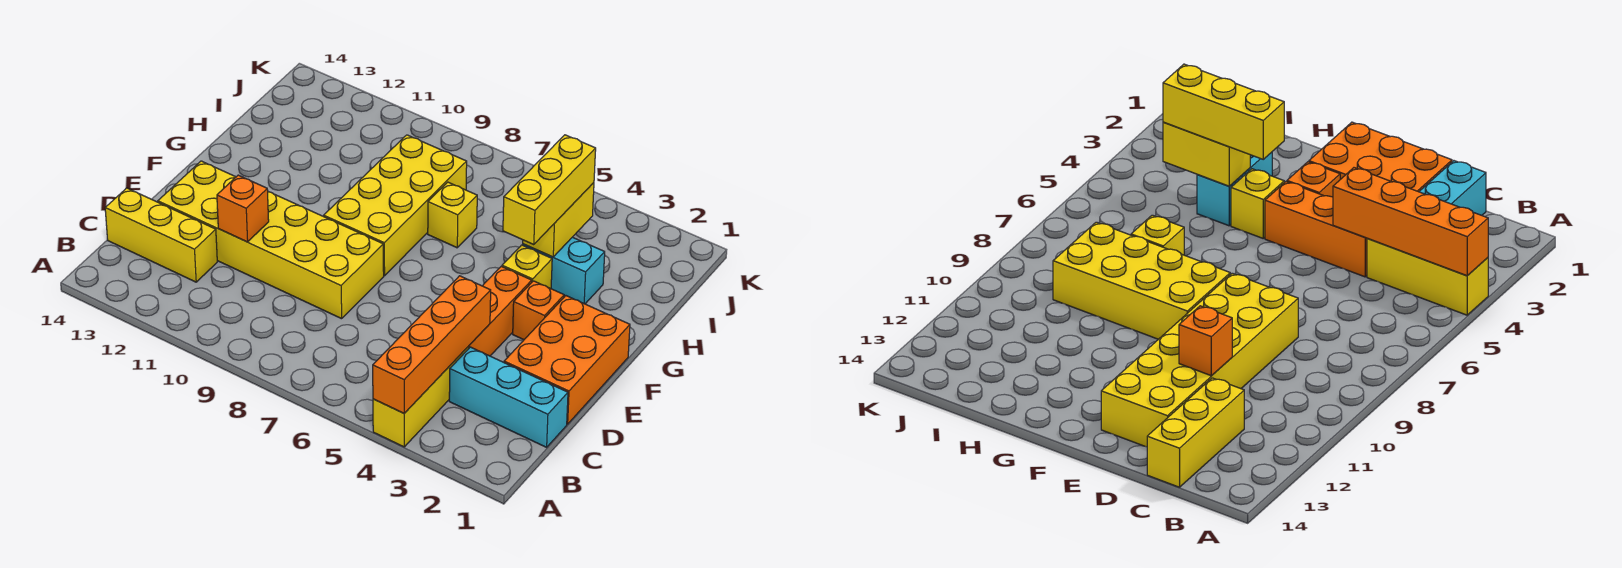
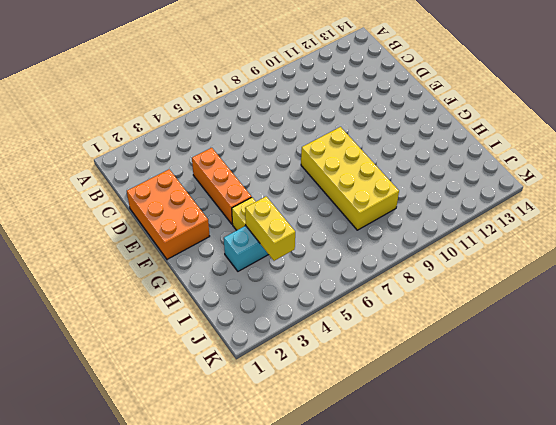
none -> yellow 1x3 brick [373,347,469,447]
none -> cyan 1x3 brick [449,347,568,447]
none -> yellow 1x3 brick [105,188,217,282]

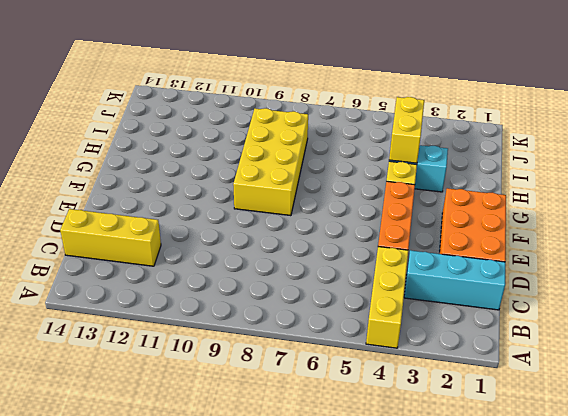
none -> yellow 2x6 brick [158,161,384,319]
none -> orange 1x1 brick [513,281,564,340]
none -> yellow 1x1 brick [428,182,477,248]

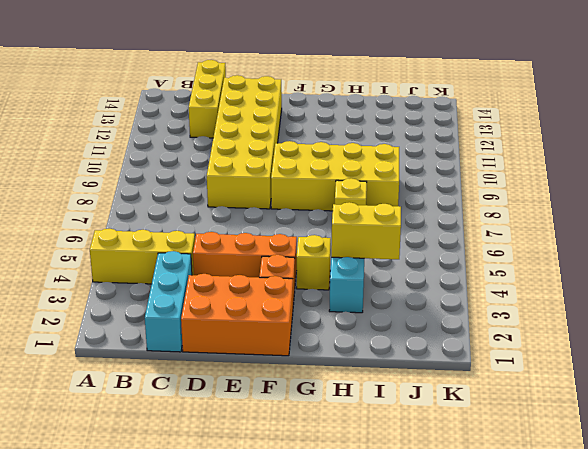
none -> orange 1x4 brick [373,276,491,413]
none -> orange 1x1 brick [217,175,269,242]
none -> yellow 1x3 brick [503,135,596,245]

